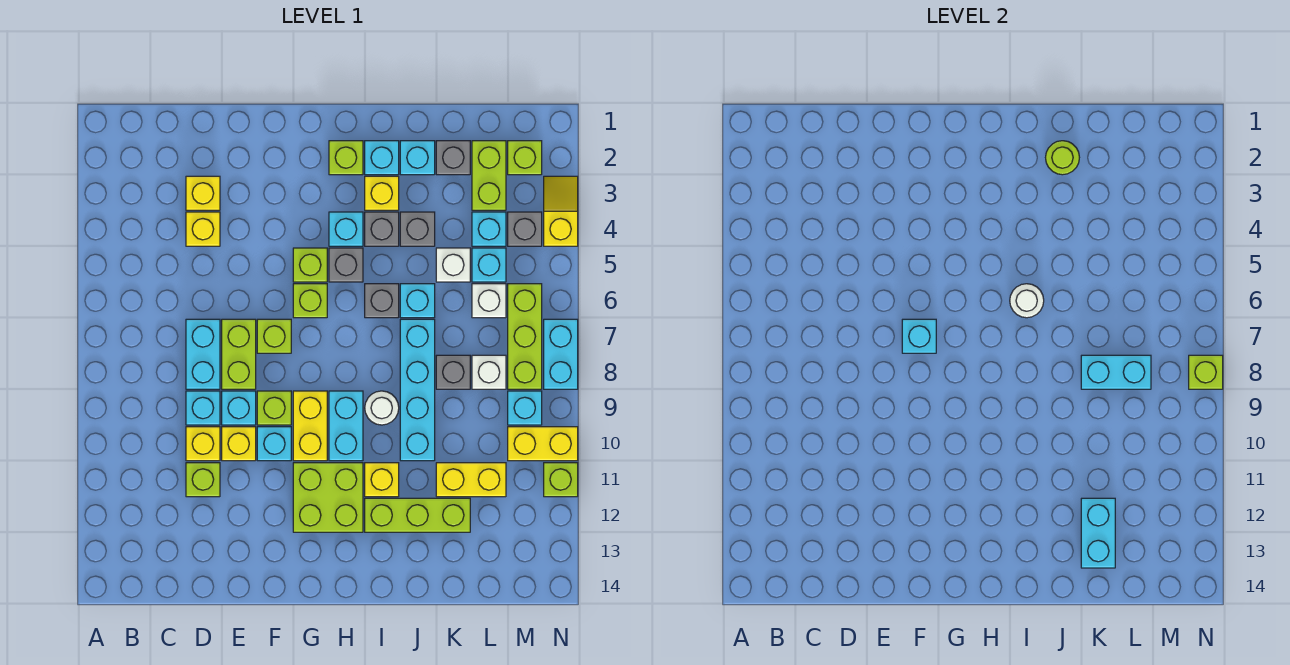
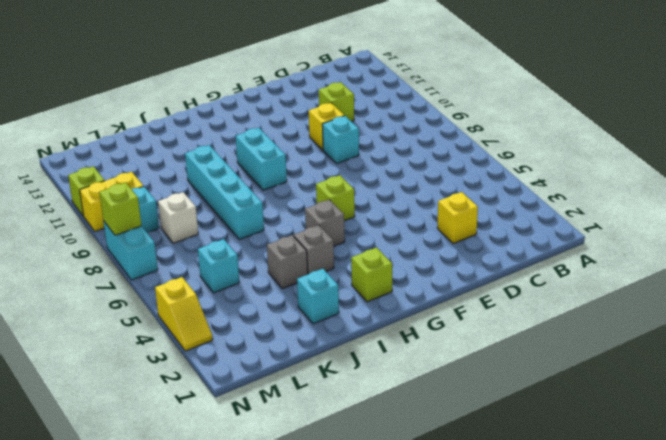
none -> yellow 1x1 brick [186,212,220,246]
none -> cyan 1x2 brick [186,319,220,389]
none -> cyan 1x1 brick [186,391,220,425]
none -> yellow 1x1 brick [186,427,220,461]

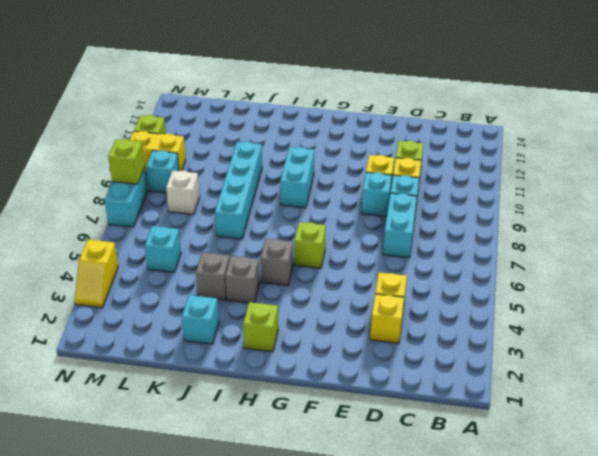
none -> lime 1x2 brick [222,319,256,389]
none -> lime 1x1 brick [257,319,291,353]
none -> lime 1x1 brick [257,391,291,425]
none -> cyan 1x1 brick [257,427,291,461]

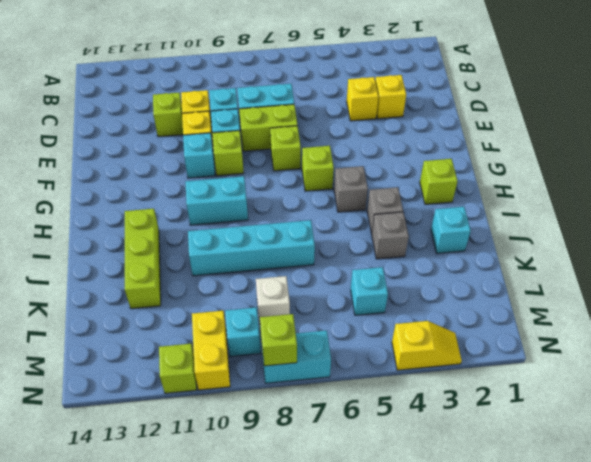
none -> lime 1x1 brick [293,248,327,282]
none -> yellow 1x2 brick [293,391,327,461]
none -> lime 2x2 brick [293,463,363,532]
none -> cyan 1x1 brick [329,212,363,246]

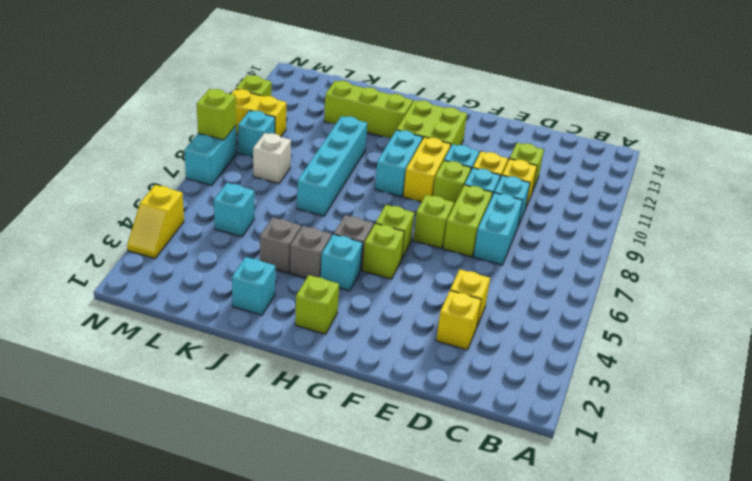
none -> cyan 1x1 brick [365,141,399,175]
none -> yellow 1x1 brick [365,176,399,210]
none -> grey 1x1 brick [365,284,399,318]
none -> white 1x1 round brick [365,391,399,425]

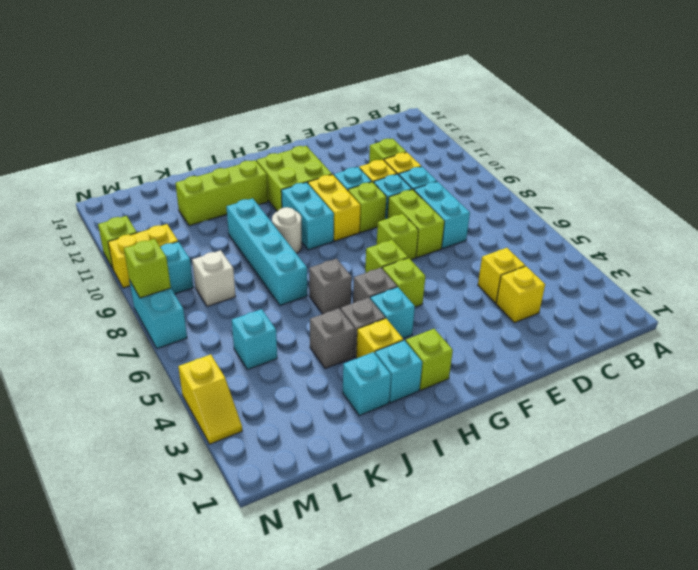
none -> yellow 1x1 brick [365,463,399,497]
none -> cyan 1x1 brick [400,284,435,318]
none -> grey 1x1 brick [436,141,470,175]
none -> white 1x1 brick [436,248,470,282]

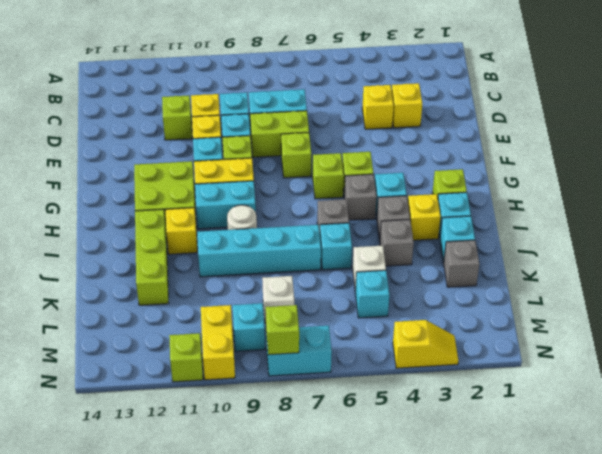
none -> grey 1x1 brick [436,355,470,389]
none -> yellow 1x2 brick [436,463,506,497]
none -> lime 1x2 brick [472,141,506,210]
none -> cyan 1x1 brick [472,212,506,246]

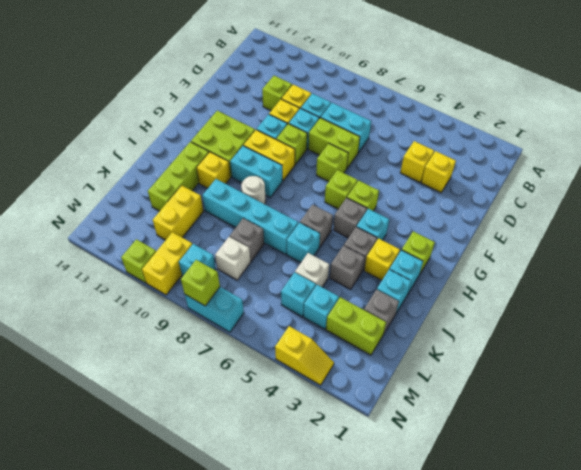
none -> white 1x1 brick [472,284,506,318]
none -> lime 1x1 brick [508,141,542,175]
none -> grey 1x1 brick [508,212,542,246]
none -> lime 1x3 brick [508,284,542,389]

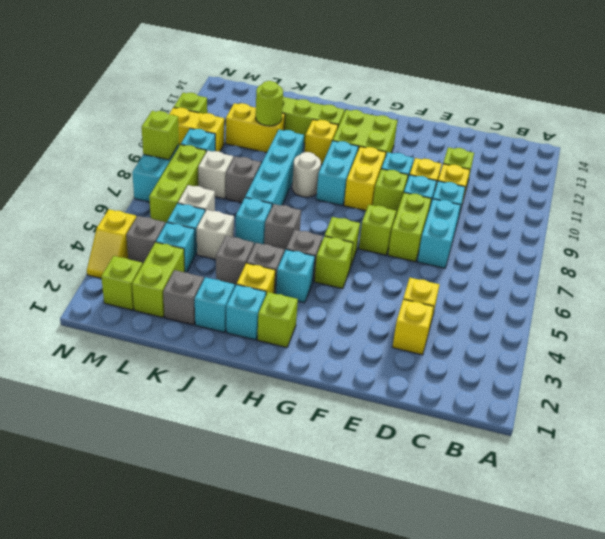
lime 1x1 round brick [256,81,283,126] -> lime 1x1 round brick moved to [1046,141,1079,175]
none -> cyan 1x1 brick [902,319,936,353]
none -> white 1x1 round brick [1010,284,1044,318]
none -> cyan 1x2 brick [1081,355,1151,389]
none -> cyan 1x2 brick [1081,498,1115,568]

